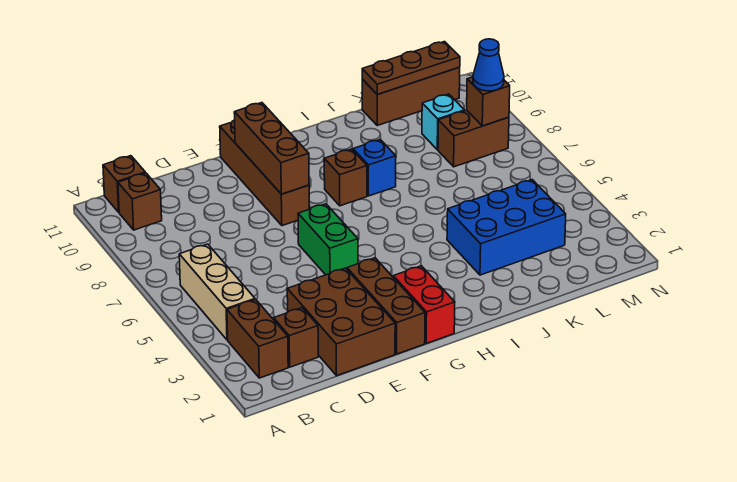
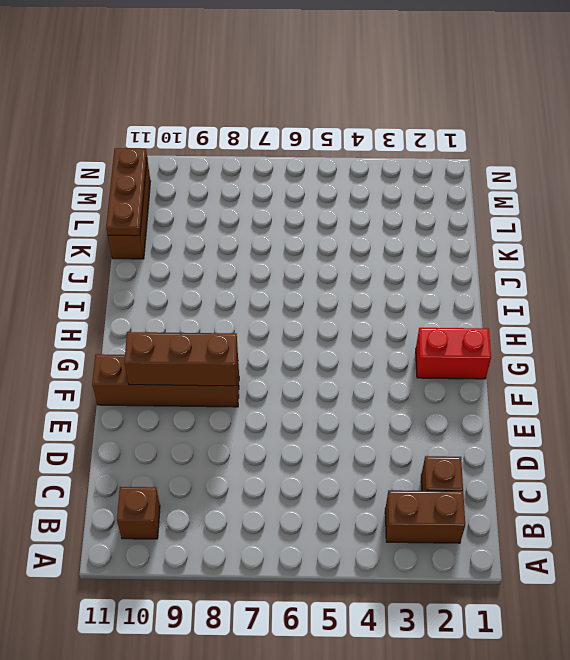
none -> tan 1x3 brick [179,244,255,340]
none -> brown 1x1 brick [103,156,145,212]
none -> brown 2x3 brick [287,268,395,375]

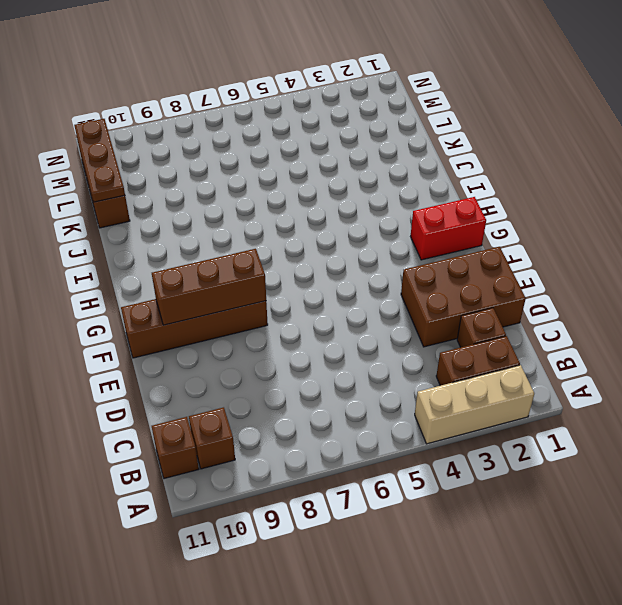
tan 1x3 brick [415,365,534,444] -> tan 1x3 brick moved to [179,244,255,340]
none -> brown 1x3 brick [347,258,425,354]
none -> green 1x2 brick [298,204,358,275]
none -> brown 1x1 brick [324,149,367,206]

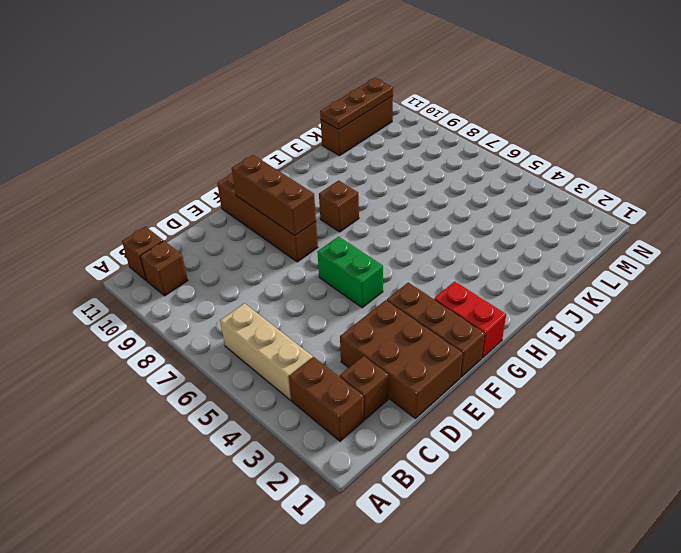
none -> blue 1x1 brick [353,140,396,196]
none -> blue 2x3 brick [447,180,566,275]
none -> brown 1x2 brick [438,110,509,167]

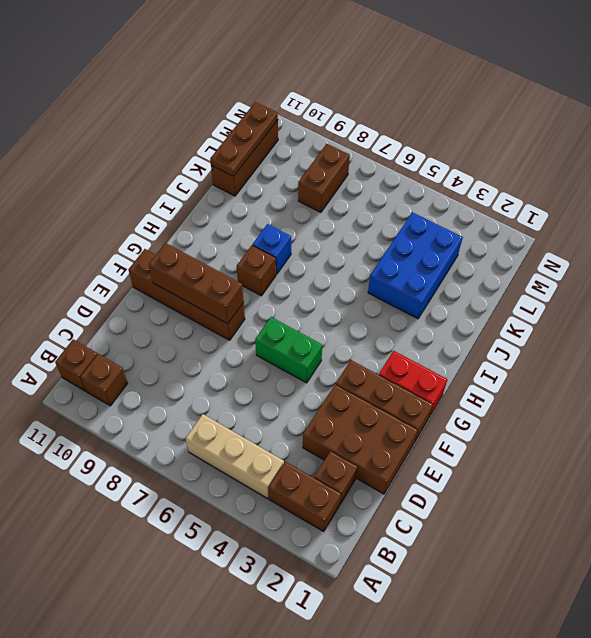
none -> cyan 1x1 brick [422,94,464,150]
none -> brown 1x1 brick [467,77,510,126]
none -> blue 1x1 cone [473,39,504,91]

